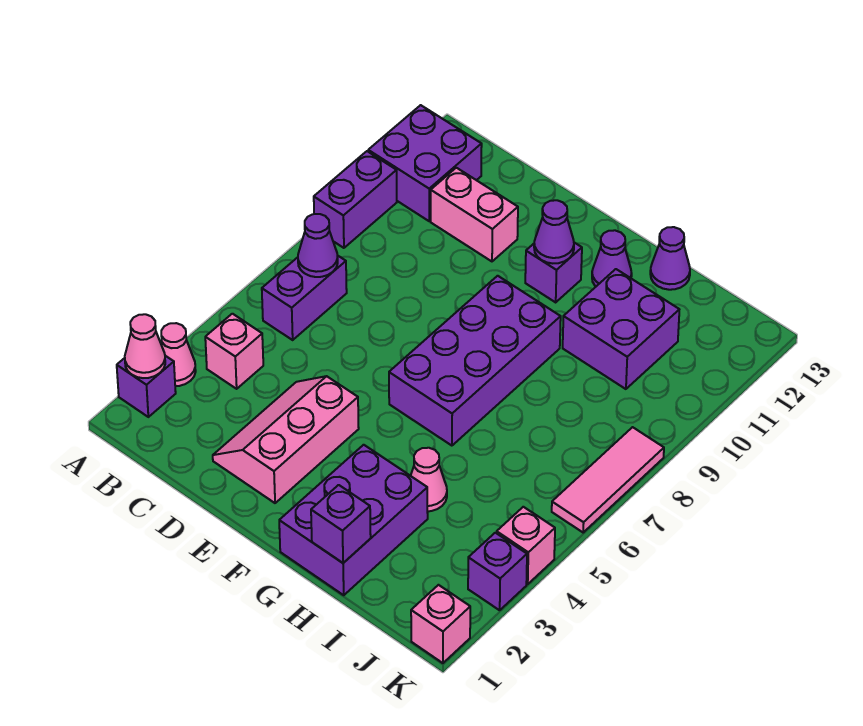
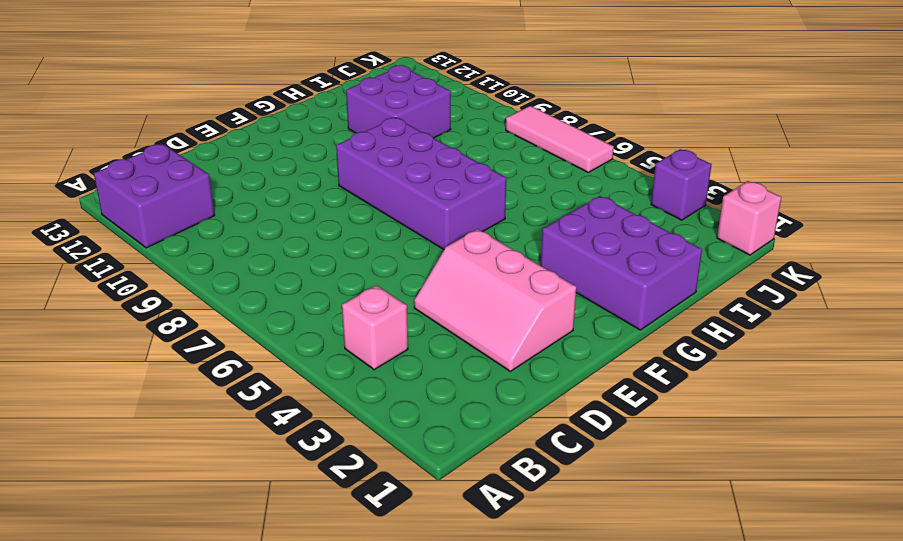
none -> purple 1x1 brick [117,356,176,417]
none -> pink 1x1 cone [161,323,196,386]
none -> purple 1x2 brick [314,151,397,248]

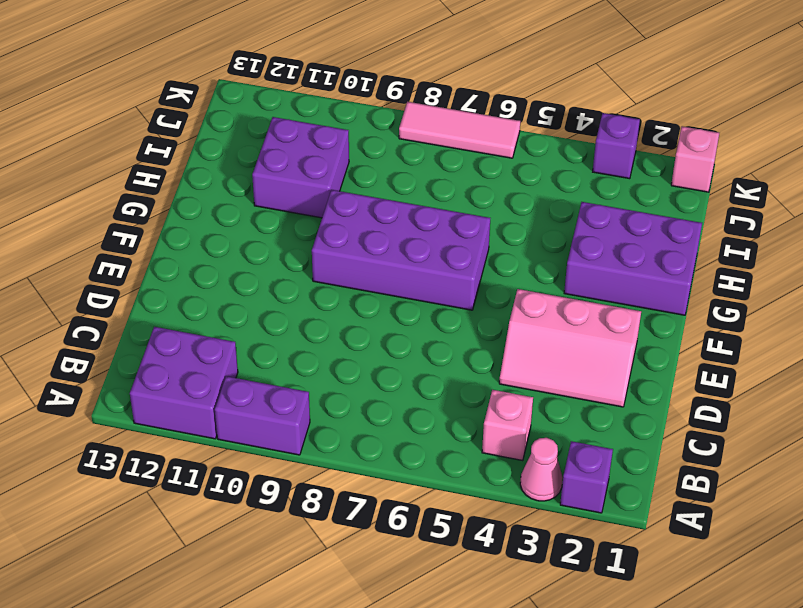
none -> purple 1x2 brick [262,255,347,340]
none -> pink 1x2 brick [431,168,518,261]
none -> purple 1x1 brick [525,243,582,302]

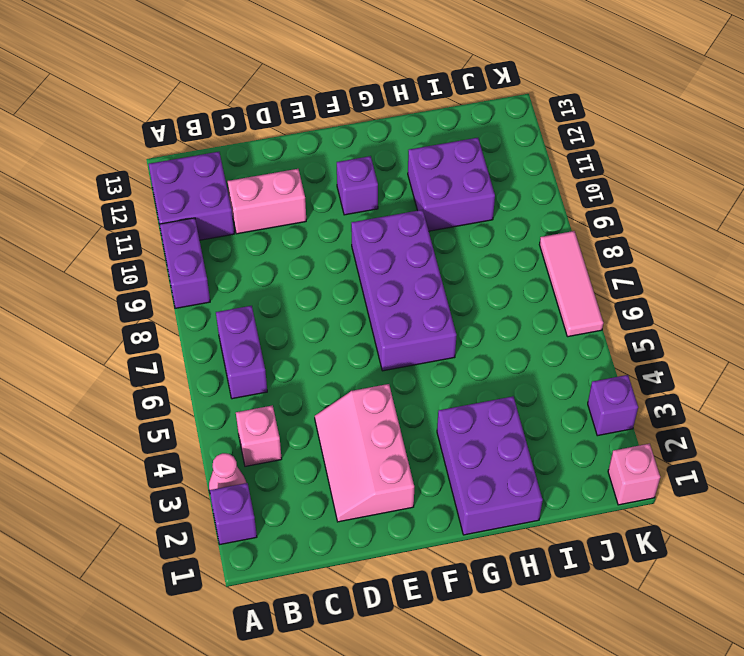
none -> purple 1x1 cone [592,230,632,286]
none -> pink 1x1 cone [411,448,447,511]
none -> purple 1x1 cone [650,227,690,290]

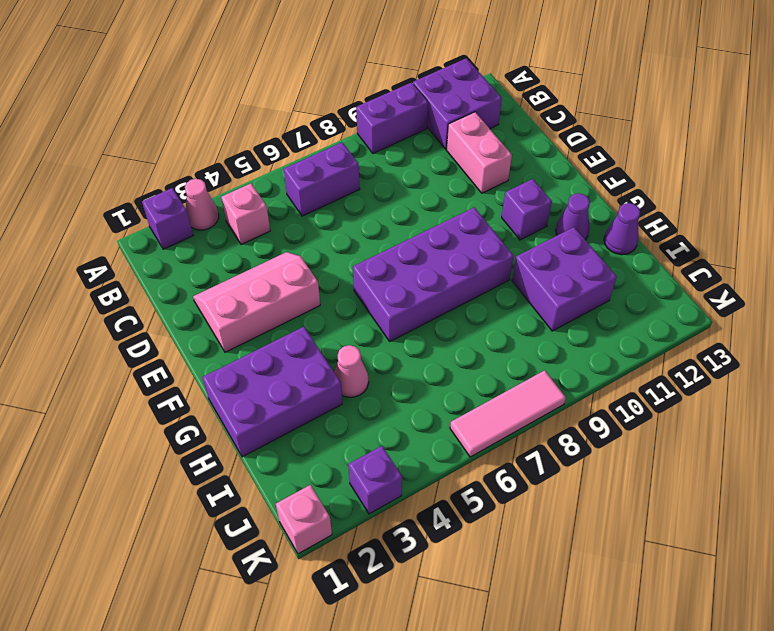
none -> pink 1x1 brick [497,507,555,584]
none -> pink 1x1 cone [125,314,165,378]
none -> purple 1x1 cone [298,214,338,277]

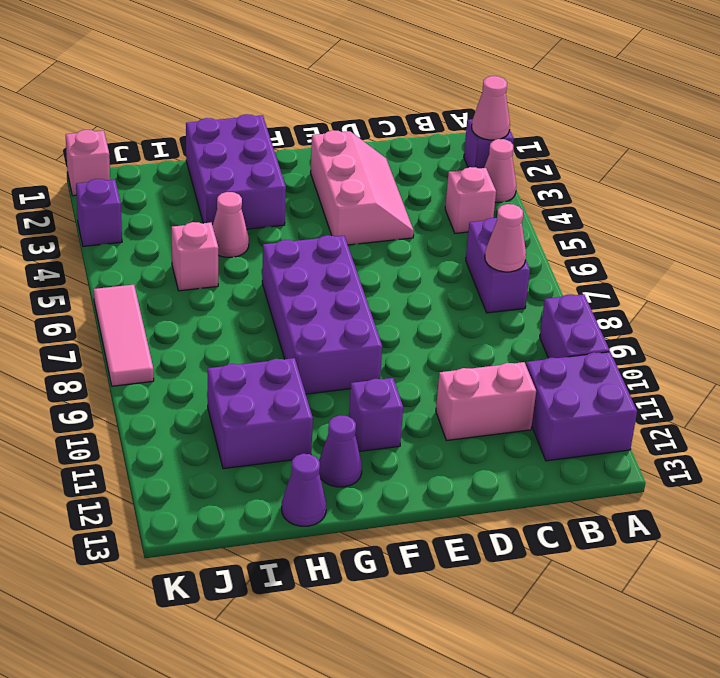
pink 1x1 cone [485,204,526,272] -> purple 1x1 cone [298,214,338,277]
pink 1x1 brick [172,222,218,291] -> pink 1x1 brick moved to [497,507,555,584]
none -> purple 1x1 cone [534,200,574,263]
none -> purple 1x1 brick [311,485,371,563]

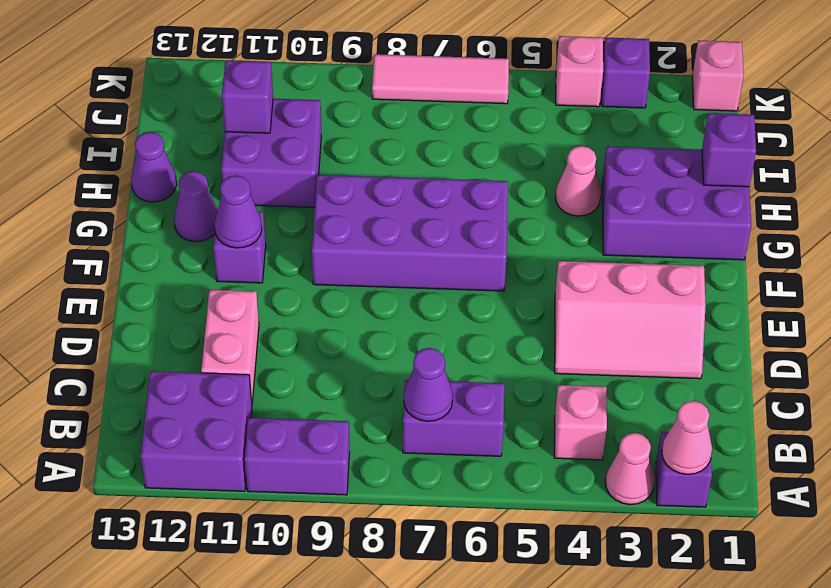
purple 1x1 brick [222,60,273,133] -> none

